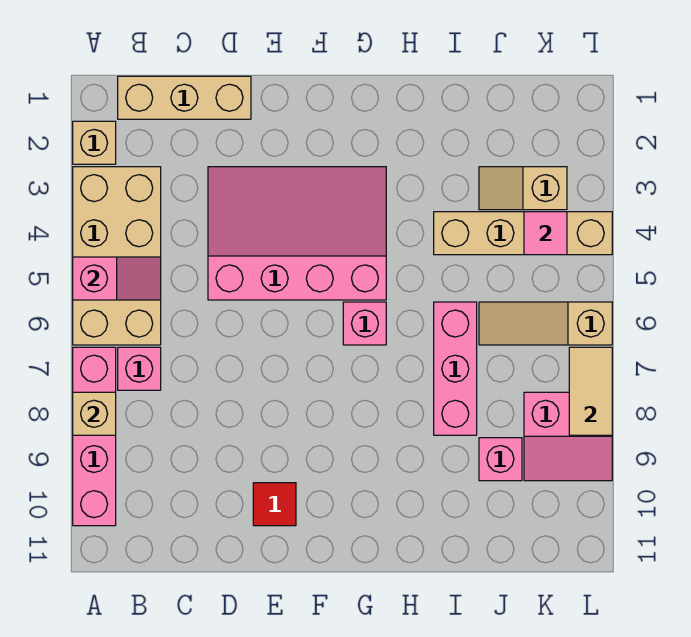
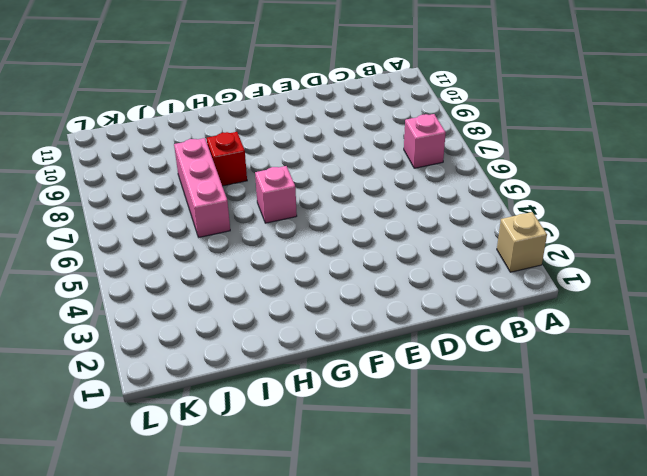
red 1x1 brick [207,132,247,186] -> none
none -> tan 2x4 brick [73,167,161,345]
none -> pink 1x4 brick [73,347,116,526]
none -> tan 1x3 brick [118,76,251,119]

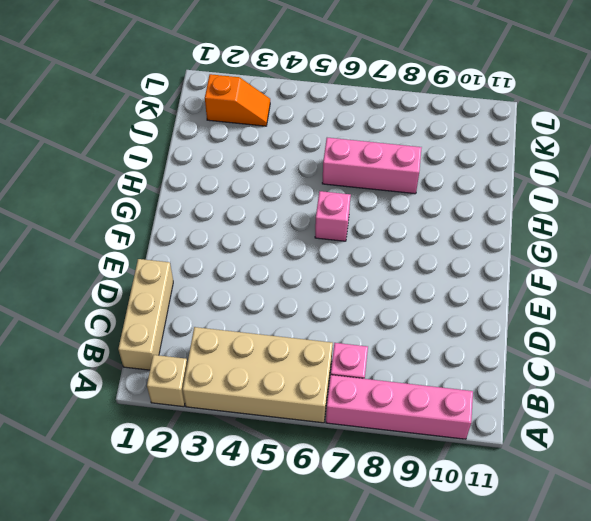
orange 1x2 slope [205,74,270,126] -> tan 1x2 slope [479,167,567,210]
none -> pink 3x4 slope [208,167,386,300]
none -> red 1x1 tile [253,483,296,526]
none -> tan 1x4 brick [434,212,612,255]

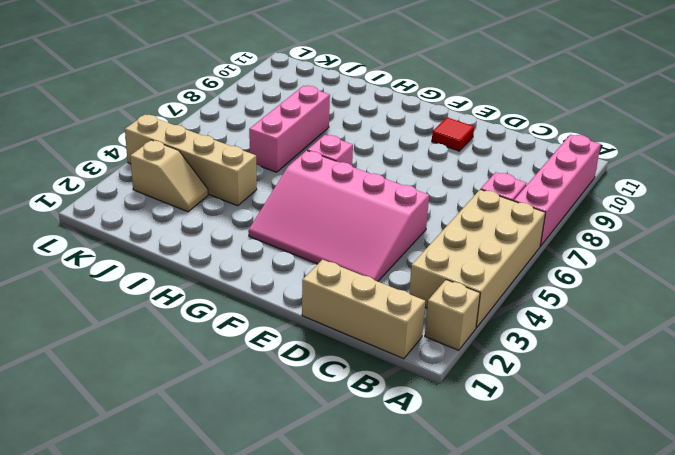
none -> tan 1x3 slope [479,302,612,345]
none -> pink 1x1 brick [479,438,522,481]
none -> pink 2x2 slope [524,392,612,481]

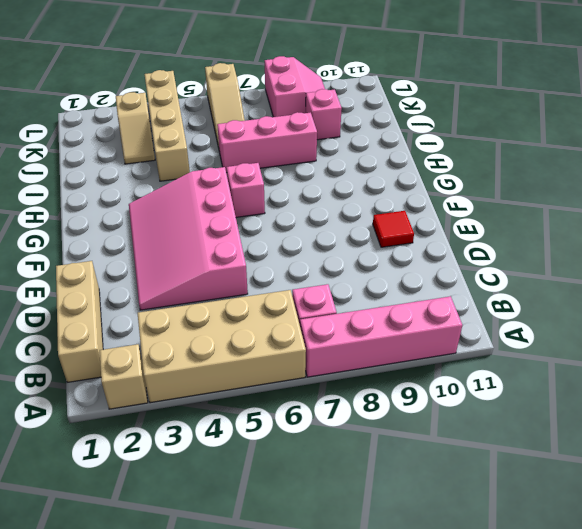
none -> pink 1x2 slope [73,257,161,300]
none -> tan 1x1 brick [73,392,116,435]
none -> pink 1x1 tile [524,212,567,255]

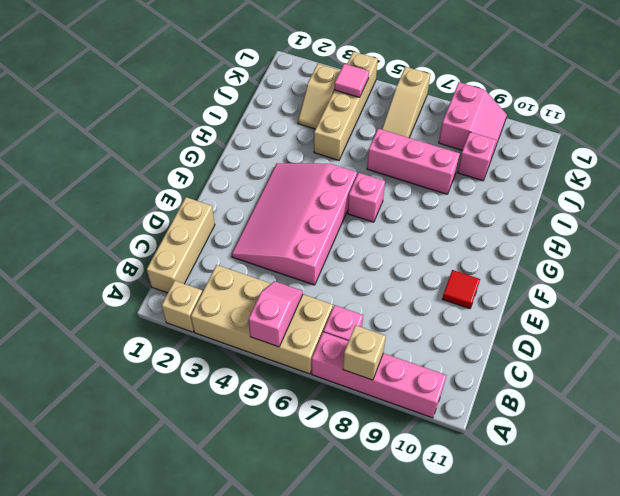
none -> tan 1x2 tile [569,347,612,435]

